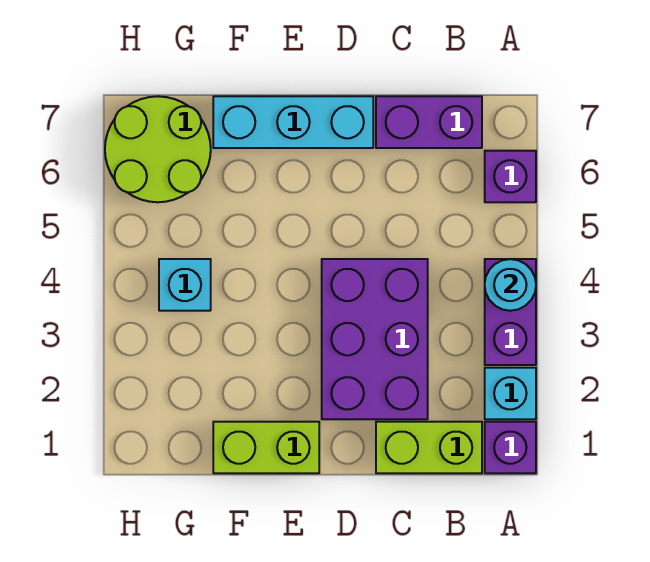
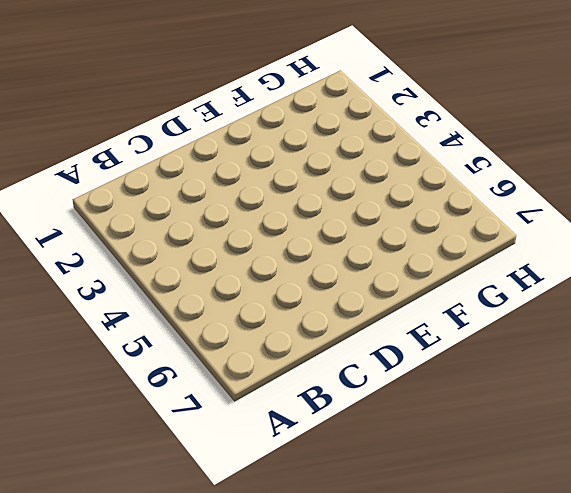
none -> purple 1x1 brick [485,422,536,473]
none -> cyan 1x1 brick [485,368,536,419]
none -> purple 1x2 brick [485,259,536,365]

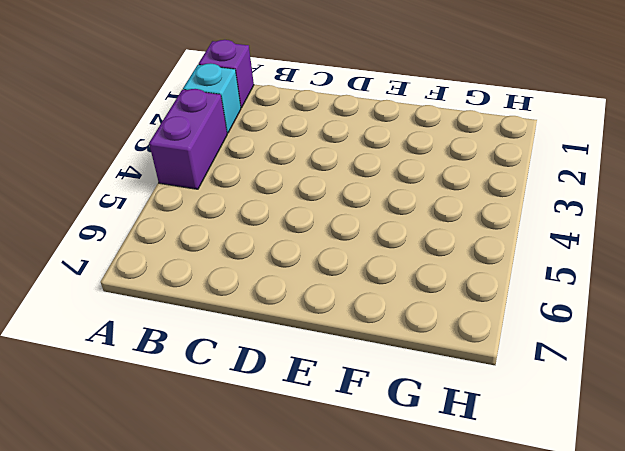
none -> purple 1x1 brick [485,151,536,202]
none -> lime 1x2 brick [376,422,482,473]
none -> purple 1x2 brick [376,96,482,148]

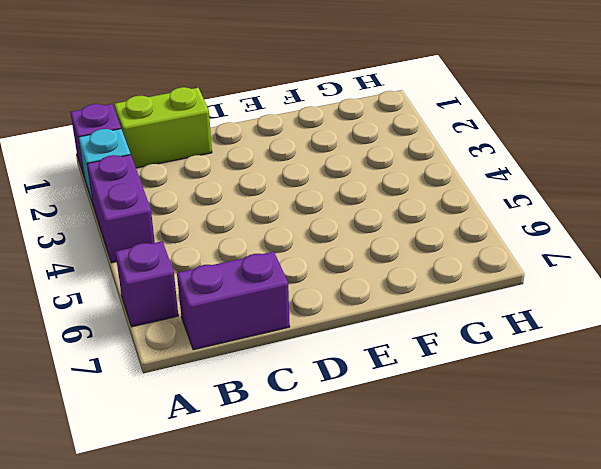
none -> purple 2x3 brick [322,259,428,419]
none -> cyan 1x3 brick [213,96,373,148]
none -> lime 1x2 brick [213,422,319,473]

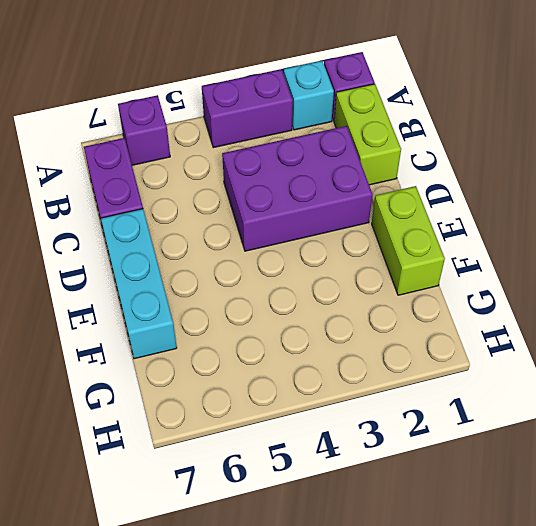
none -> cyan 1x1 brick [159,259,211,311]
none -> lime 2x2 round brick [105,96,211,202]
none -> cyan 1x1 round brick [485,259,536,311]

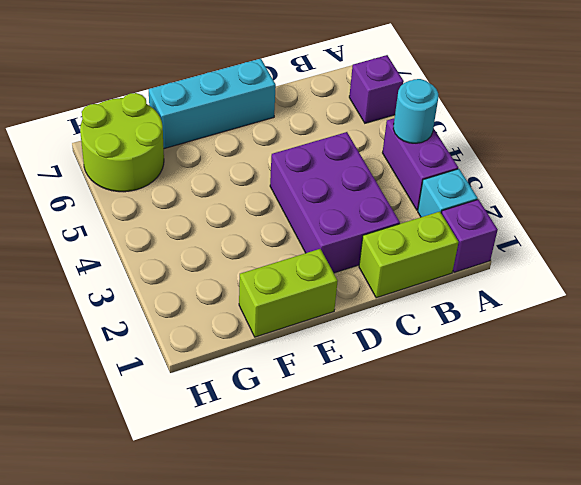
none -> purple 1x2 brick [376,96,482,148]
none -> cyan 1x1 brick [159,259,211,311]

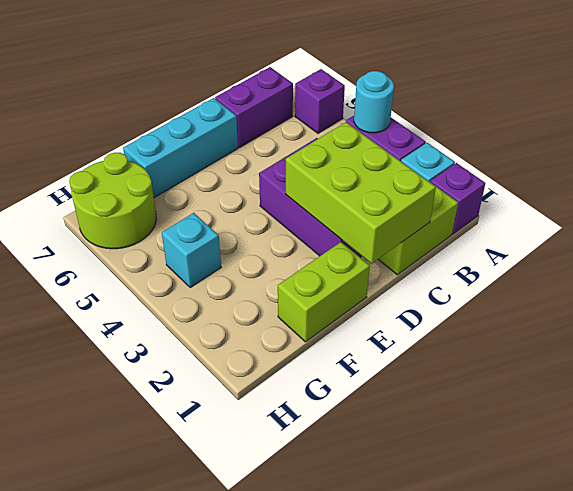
lime 2x3 brick [286,122,436,264] -> none

